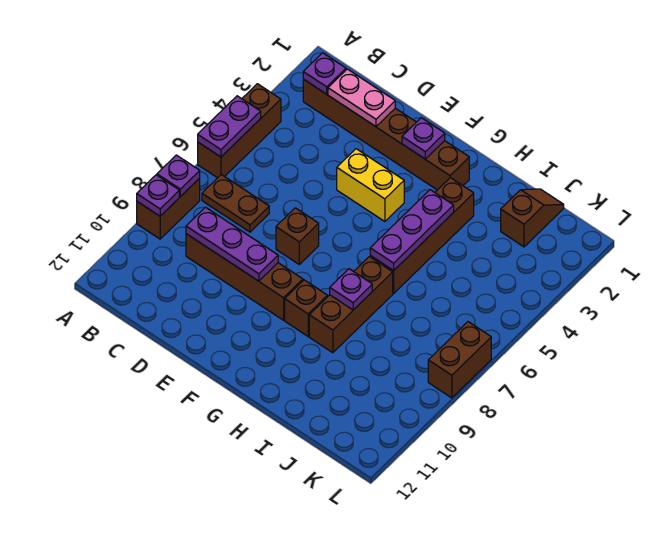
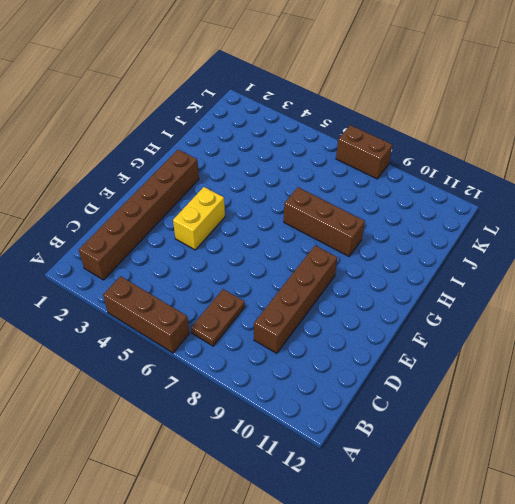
none -> brown 1x2 brick [137,178,200,239]
none -> brown 1x1 brick [276,208,319,264]
none -> brown 1x1 brick [285,280,328,336]

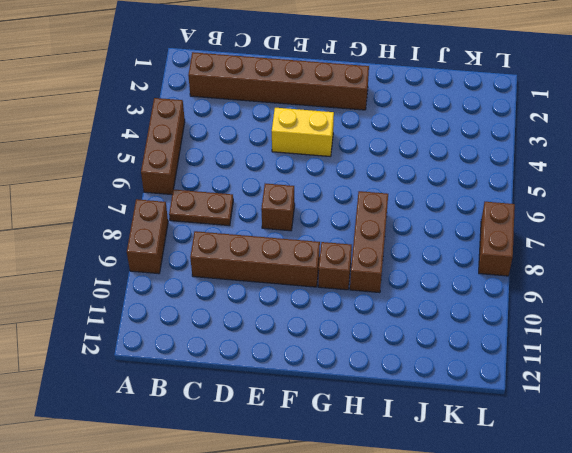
none -> brown 1x4 brick [370,178,474,293]
none -> brown 1x2 slope [501,189,564,247]
none -> purple 1x2 plate [198,96,261,157]

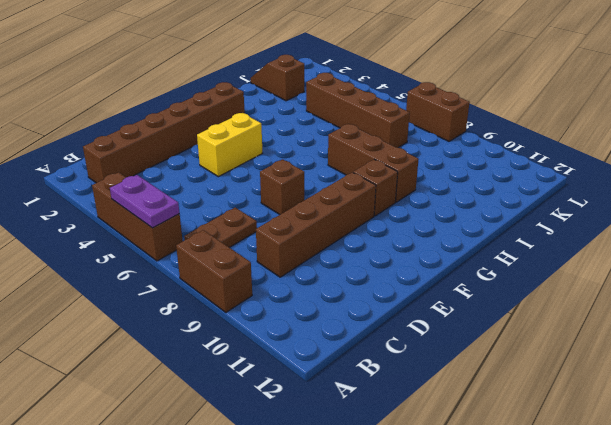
brown 1x4 brick [306,73,410,148] -> brown 1x4 brick moved to [370,178,474,293]
none -> purple 1x1 plate [157,155,200,197]
none -> purple 1x1 plate [137,175,179,216]
none -> purple 1x1 plate [303,53,346,94]

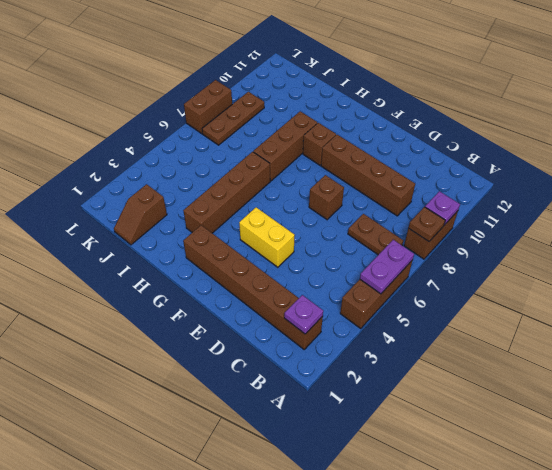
brown 1x1 plate [408,207,445,241] -> purple 1x1 plate [157,155,200,197]
brown 1x3 plate [202,92,264,145] -> none
none -> pink 1x2 plate [328,69,395,127]
none -> purple 1x3 plate [186,207,278,281]
none -> purple 1x1 plate [402,118,445,159]

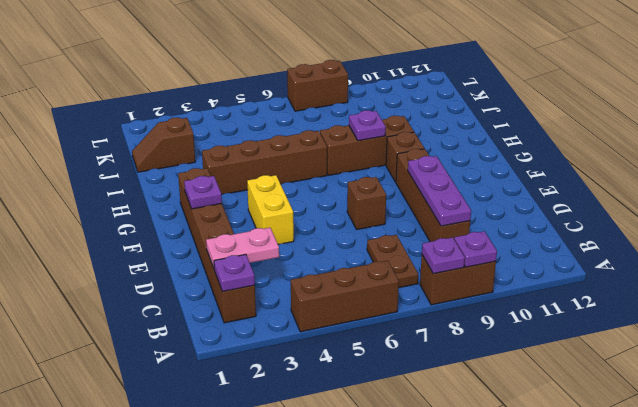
pink 1x2 plate [206,228,279,268] -> pink 1x2 plate turned to [328,69,395,127]
none -> purple 1x2 plate [198,96,261,157]
none -> purple 1x3 plate [370,190,454,271]

